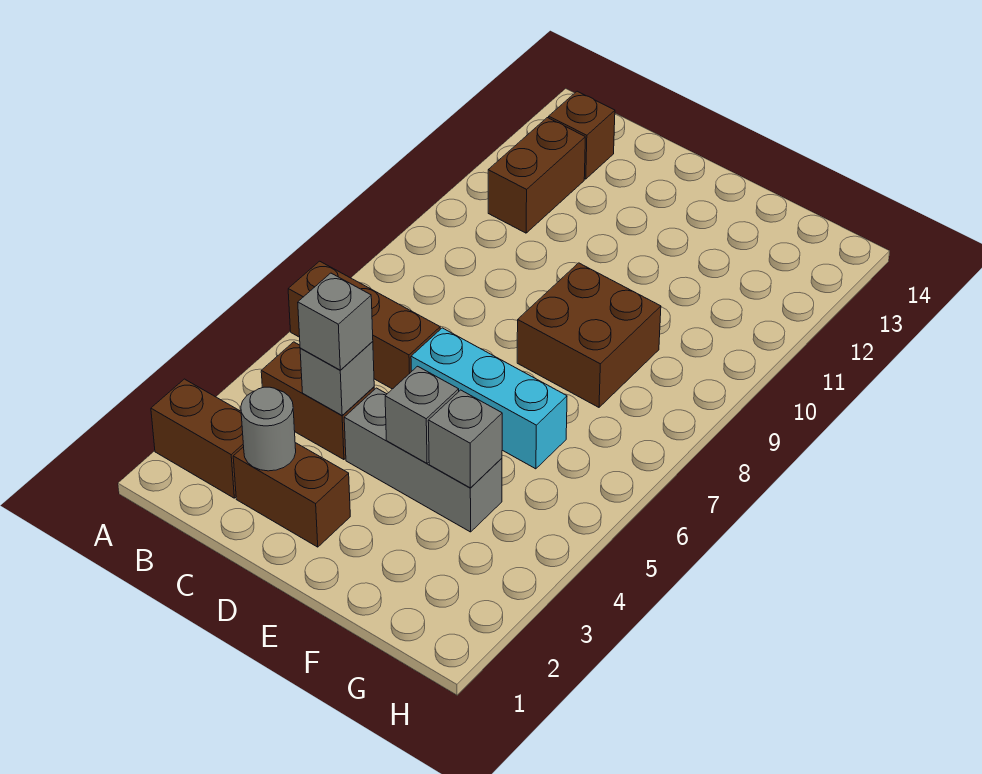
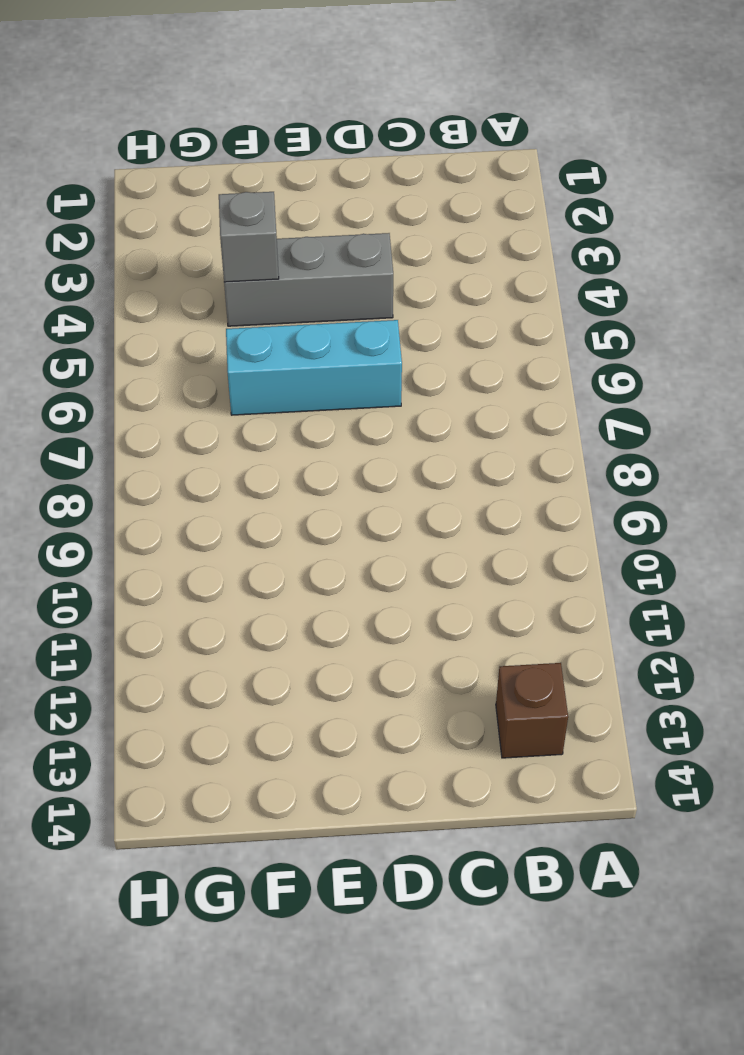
none -> brown 1x2 brick [151,379,244,498]
none -> brown 1x3 brick [288,261,440,389]
none -> brown 1x2 brick [261,342,374,460]

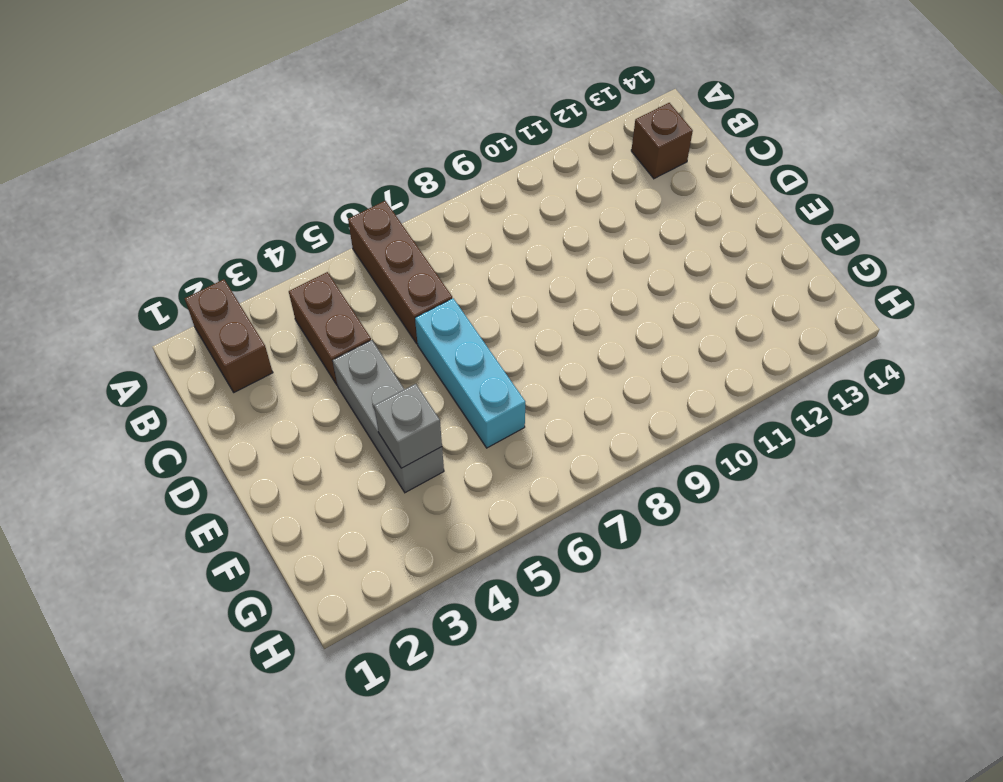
none -> brown 1x2 brick [488,118,585,233]
none -> brown 1x2 brick [233,443,350,547]
none -> brown 2x2 brick [517,263,661,407]

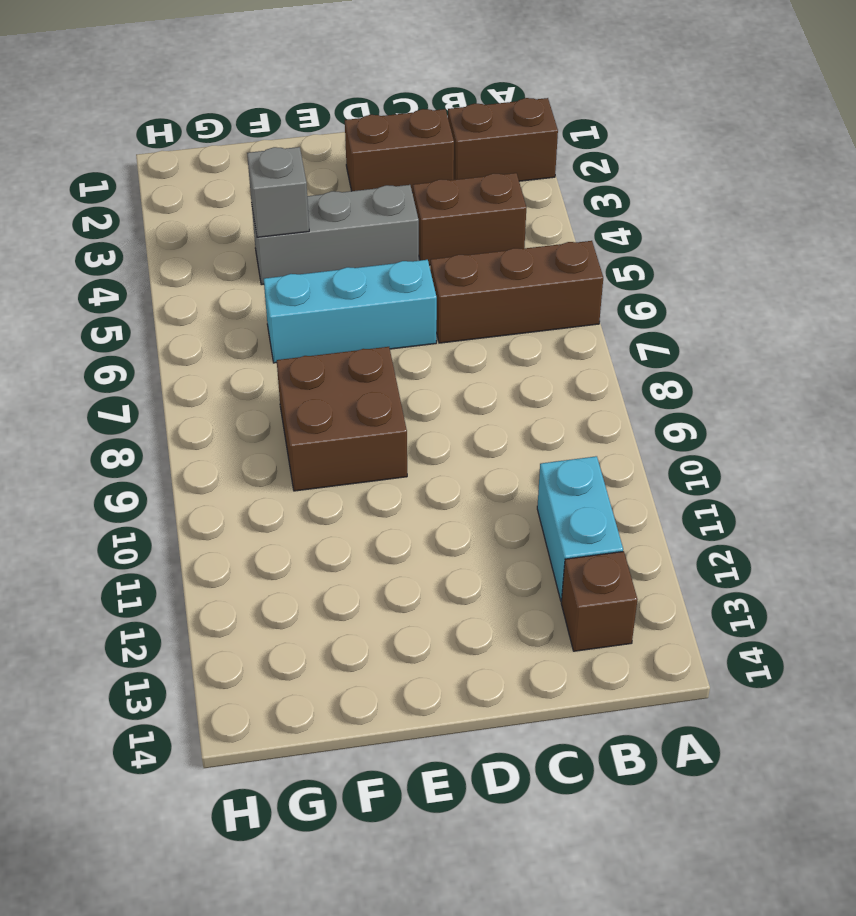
cyan 1x2 brick [537,456,623,601] -> brown 1x2 brick [488,118,585,233]
none -> grey 1x1 round brick [241,387,296,471]
none -> grey 1x1 brick [300,341,374,415]
none -> grey 1x1 brick [385,366,459,463]

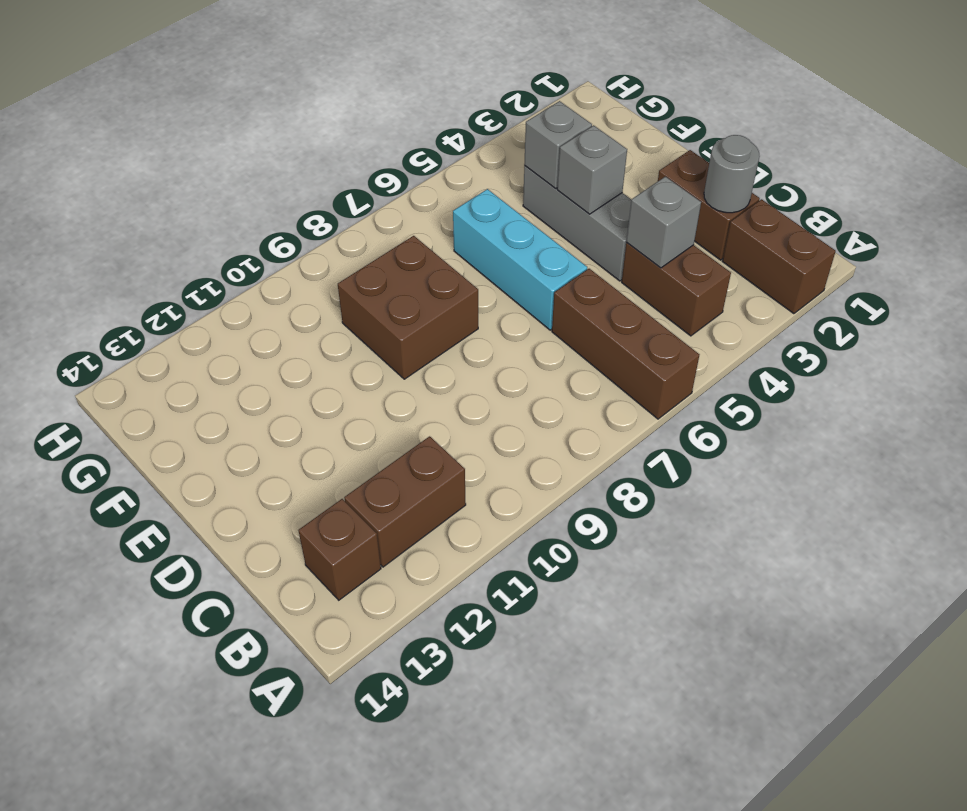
none -> grey 1x1 brick [298,273,373,370]

